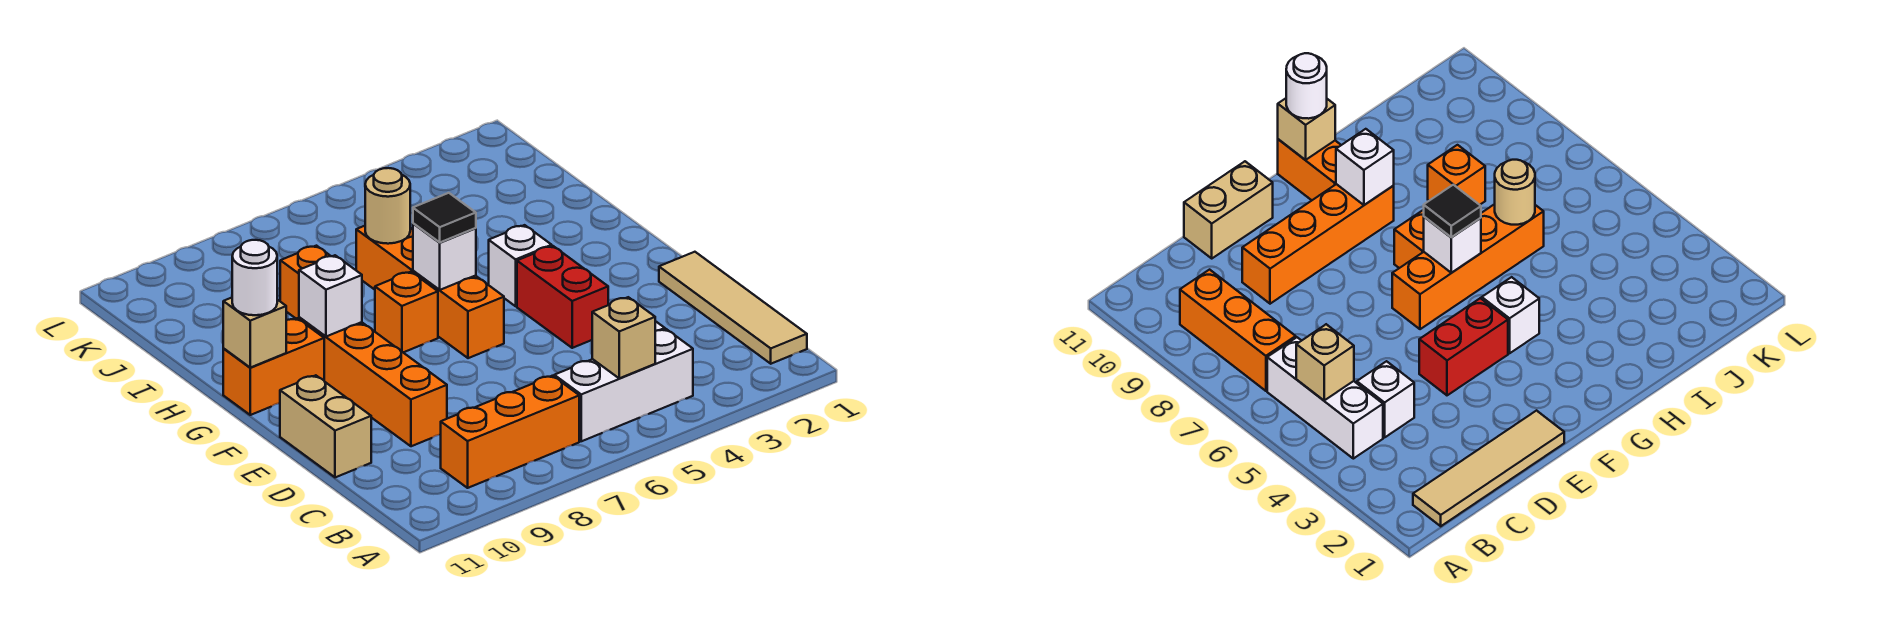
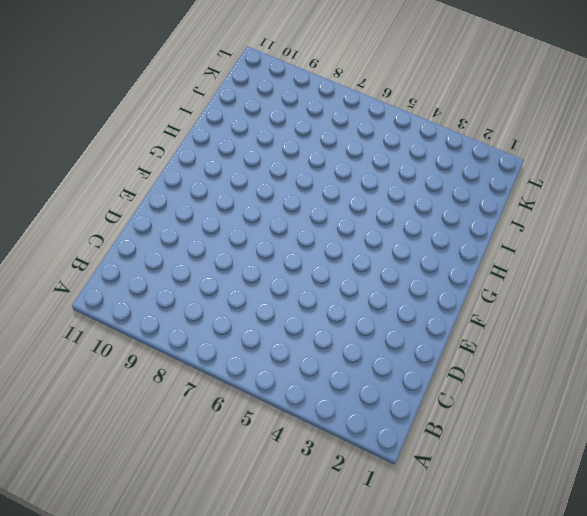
none -> tan 1x4 tile [659,252,807,364]
none -> white 1x3 brick [554,329,693,441]
none -> orange 1x3 brick [440,376,579,488]

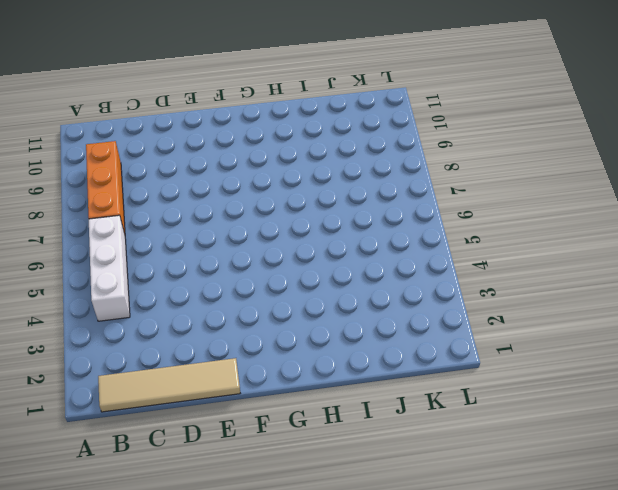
none -> white 1x1 brick [1357,361,1414,437]
none -> orange 1x4 brick [299,317,447,446]
none -> tan 1x2 brick [280,375,371,477]

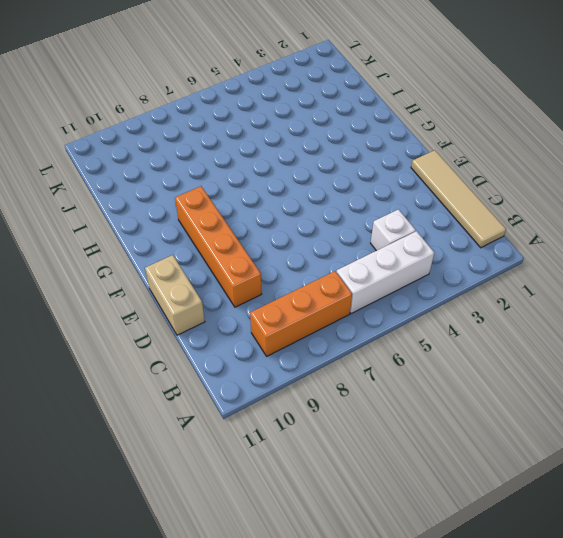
none -> red 1x2 brick [517,246,608,348]
none -> orange 1x4 brick [356,226,504,358]
none -> white 1x1 brick [489,225,552,306]

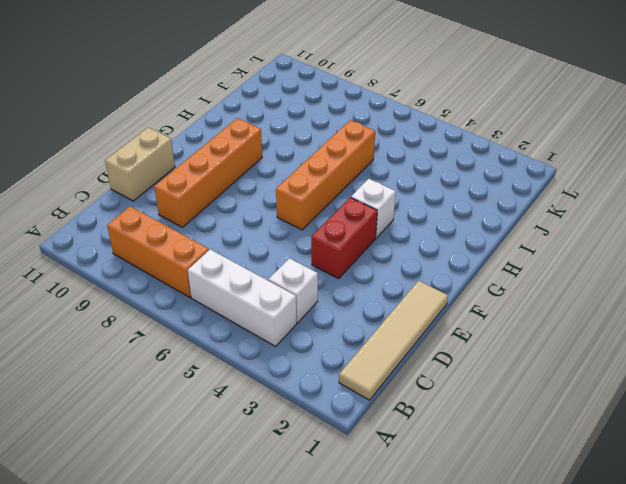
none -> orange 1x1 brick [375,272,438,353]
none -> orange 1x2 brick [223,318,324,415]
none -> orange 1x1 brick [280,246,330,319]

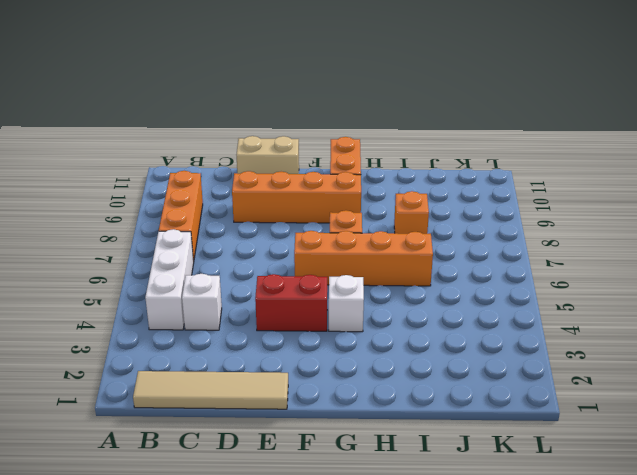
none -> tan 1x1 brick [592,297,655,378]
none -> white 1x1 brick [413,223,476,290]
none -> white 1x1 brick [299,255,362,337]

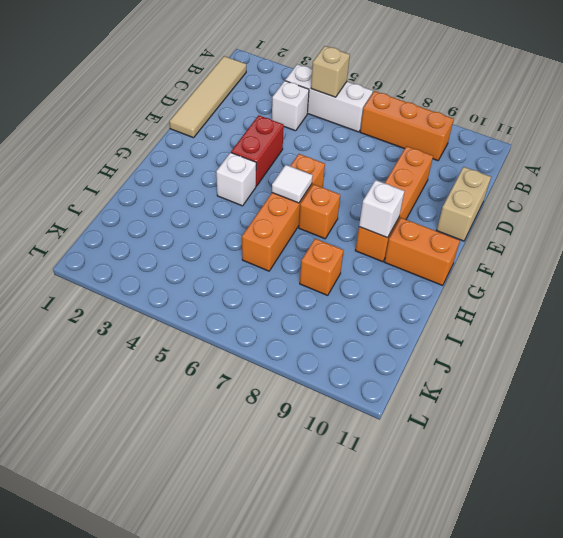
white 1x1 tile [272,165,313,203] -> white 1x1 brick [413,223,476,290]
none -> tan 1x1 brick [223,298,286,368]
none -> tan 1x1 round brick [365,168,410,244]
none -> black 1x1 tile [413,193,476,242]

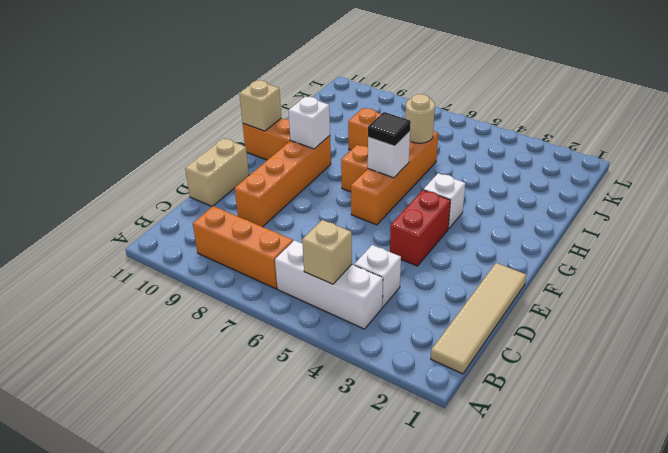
none -> white 1x1 round brick [232,240,277,315]

